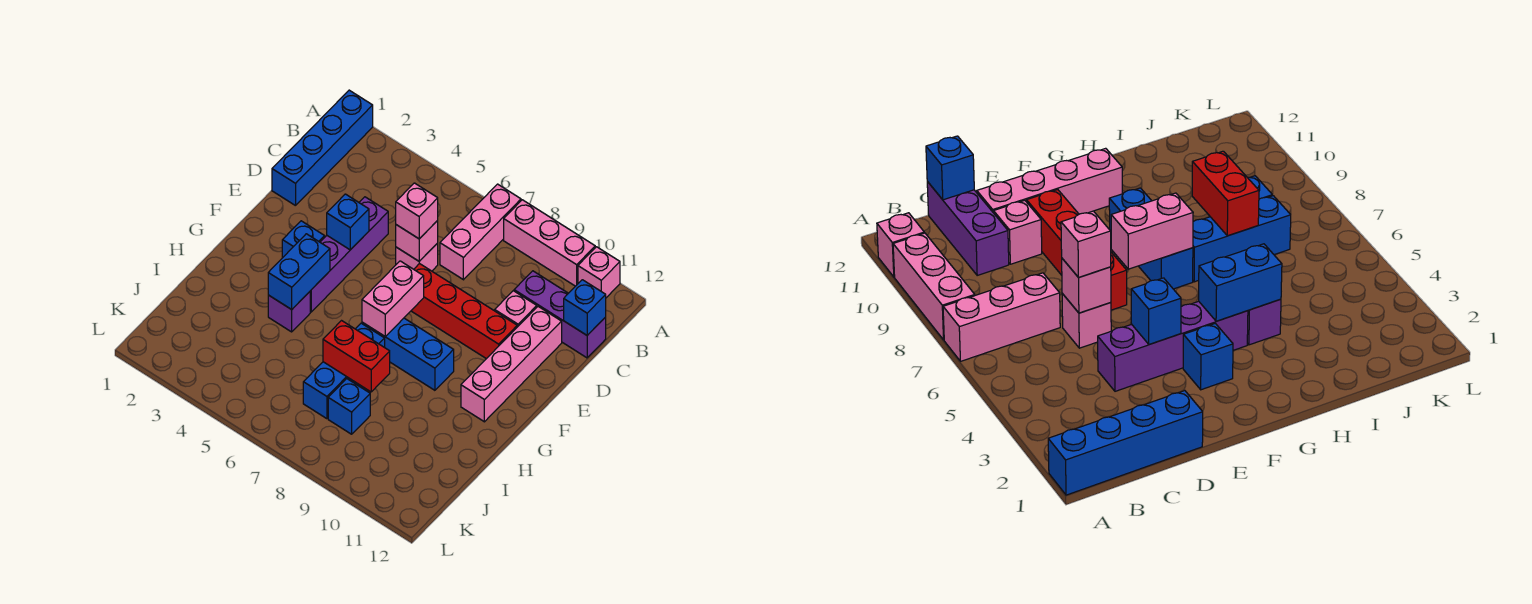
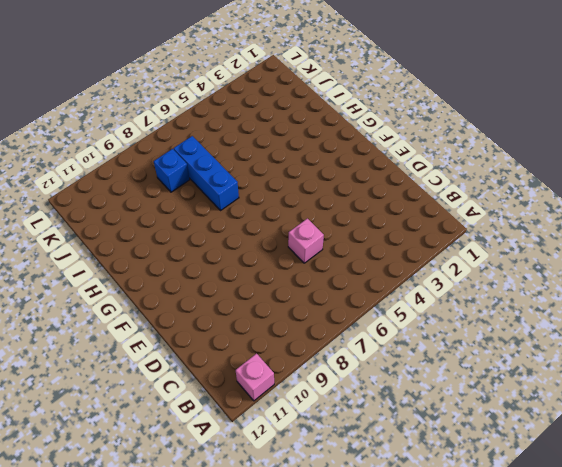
none -> blue 1x4 brick [272,90,373,206]
none -> pink 1x3 brick [440,184,521,280]
none -> pink 1x3 brick [504,200,595,286]

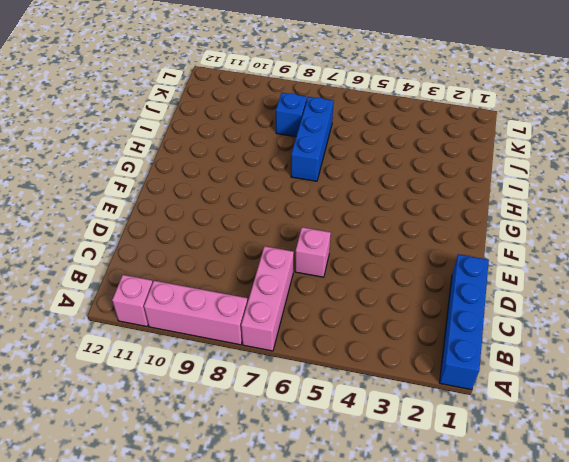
none -> purple 1x3 brick [514,271,606,358]
none -> purple 1x4 brick [310,197,388,312]
none -> pink 1x1 brick [495,291,537,327]

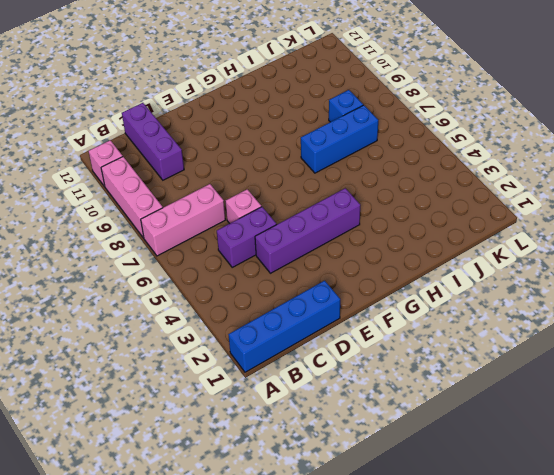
purple 1x2 brick [217,207,277,267] -> none
none -> pink 1x1 brick [495,291,537,327]
none -> pink 1x4 brick [461,307,562,422]
none -> red 1x4 brick [411,263,517,359]

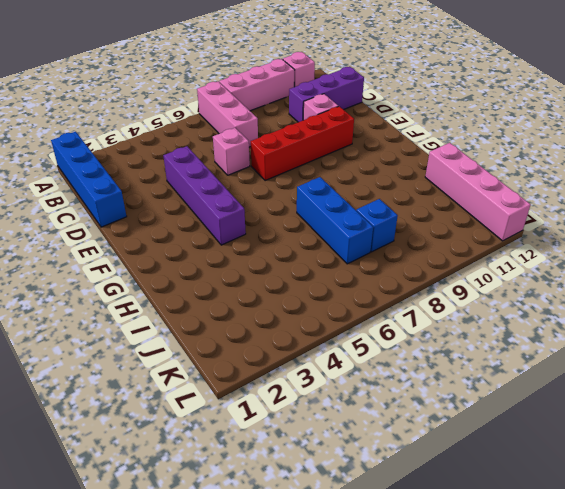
pink 1x4 brick [425,143,530,241] -> pink 1x4 brick moved to [461,307,562,422]
none -> blue 1x1 brick [282,221,325,258]
none -> blue 1x3 brick [362,318,454,390]
none -> purple 1x1 brick [268,292,310,332]

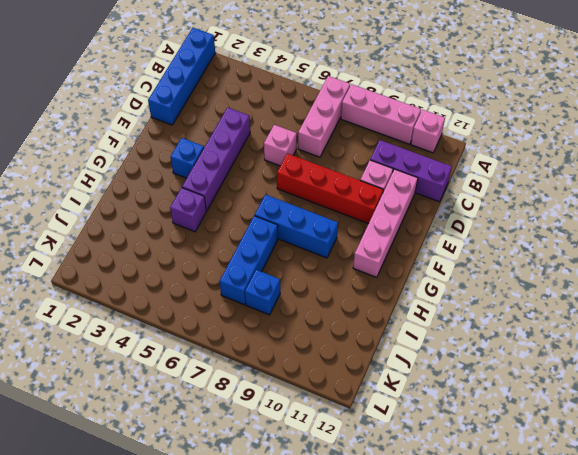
none -> blue 1x1 brick [564,280,606,335]
none -> pink 1x1 brick [396,221,438,261]
none -> blue 1x1 brick [327,194,369,250]

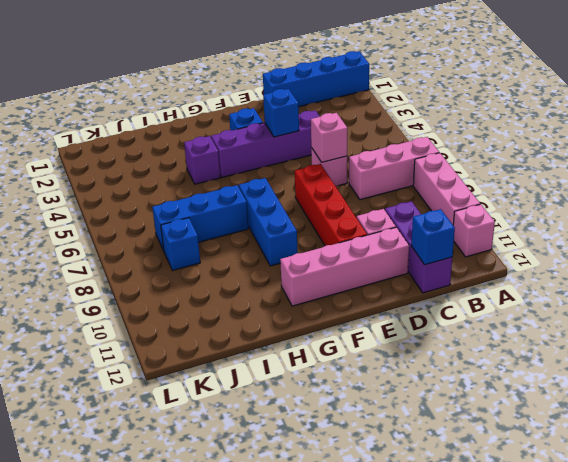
none -> pink 1x2 brick [362,261,424,337]
none -> blue 1x2 brick [268,234,330,310]
none -> red 1x2 brick [323,321,390,392]

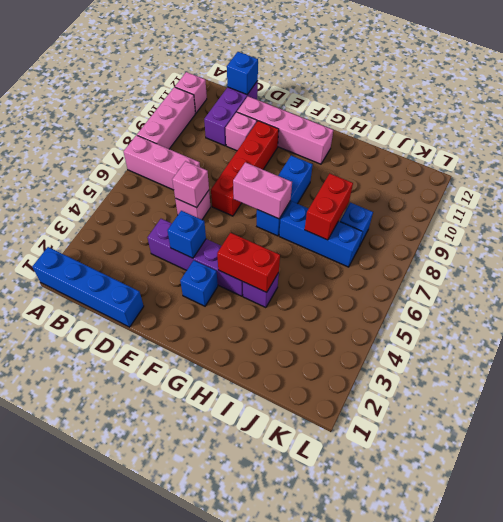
red 1x2 brick [217,233,280,292] -> blue 1x2 brick [268,234,330,310]
none -> pink 1x1 brick [396,183,438,239]

